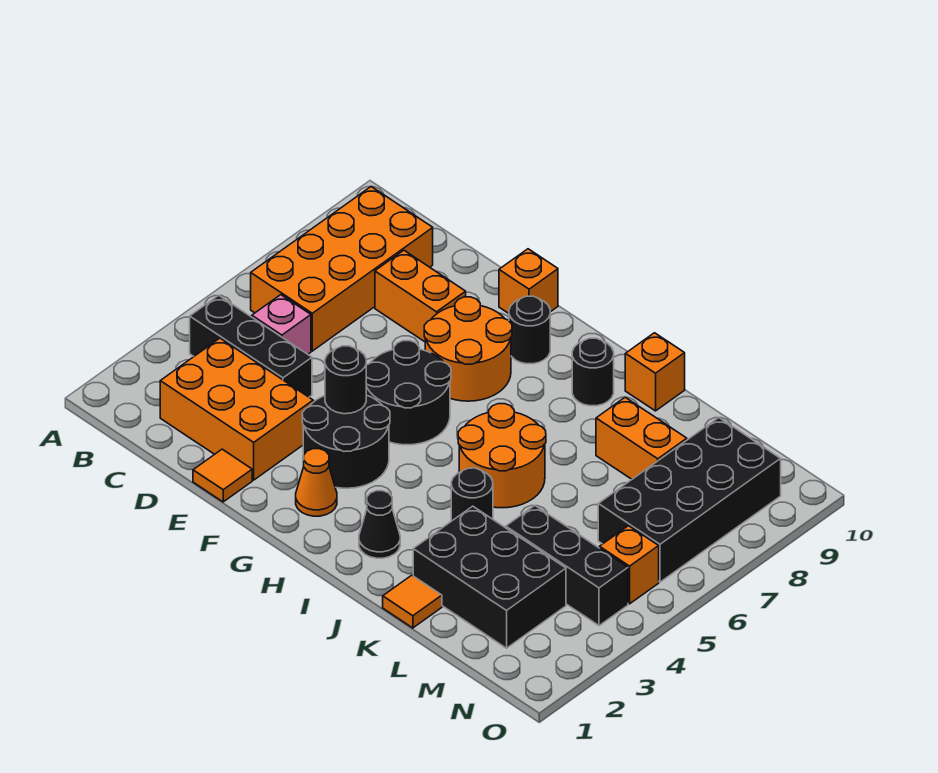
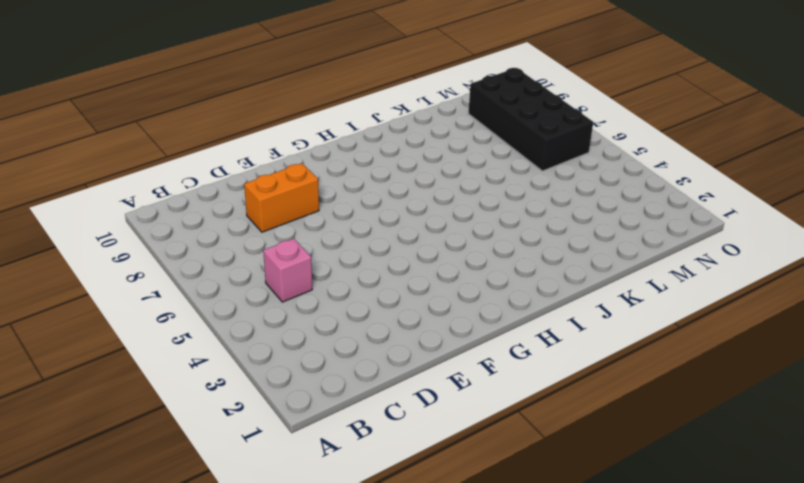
none -> black 1x3 brick [190,295,312,397]
none -> orange 2x4 brick [251,187,433,351]
none -> orange 2x3 brick [160,338,313,480]

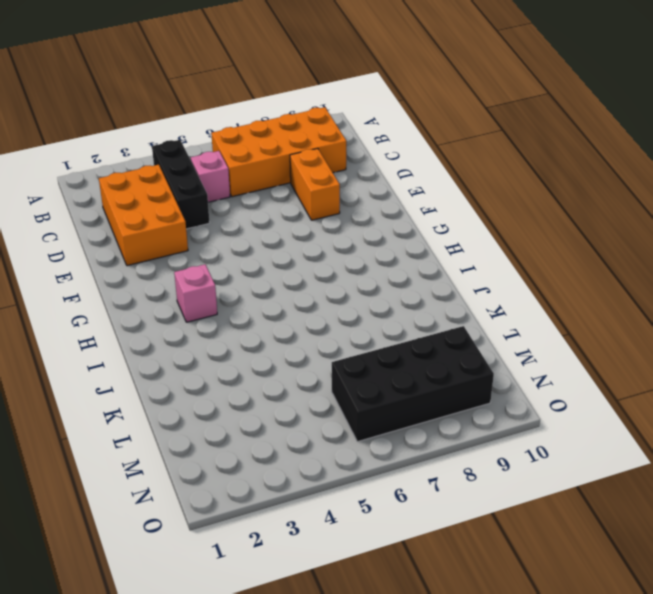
pink 1x1 brick [174,264,217,322] -> none
none -> orange 1x1 tile [193,449,252,502]
none -> black 2x2 round brick [302,395,390,488]
none -> black 2x2 round brick [366,341,451,445]

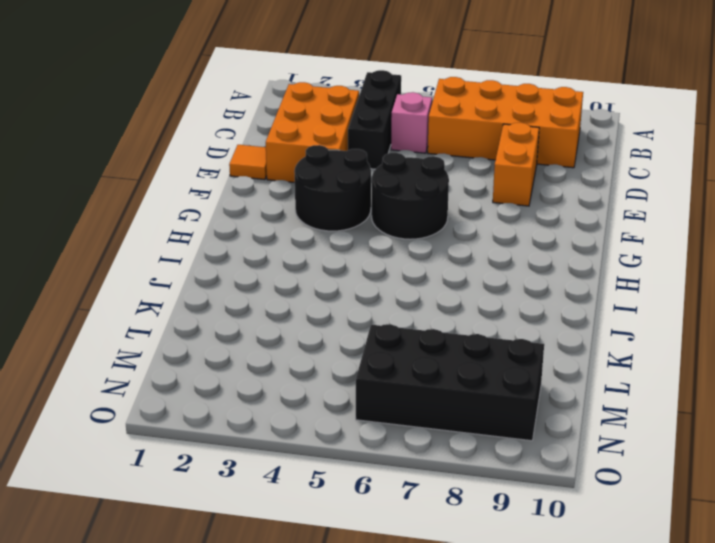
none -> orange 2x2 round brick [424,297,512,401]
none -> orange 1x1 brick [499,249,558,313]
none -> orange 1x1 cone [296,449,337,516]

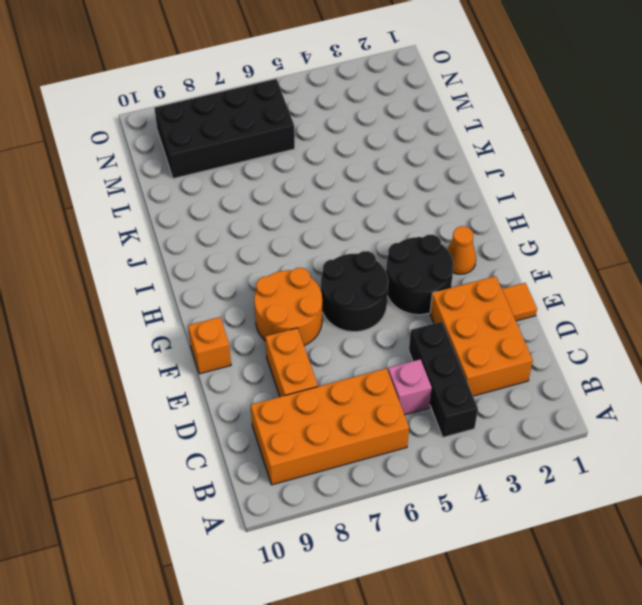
none -> black 1x1 round brick [509,296,550,364]
none -> black 1x1 cone [359,491,400,558]
none -> orange 2x2 round brick [458,404,546,508]

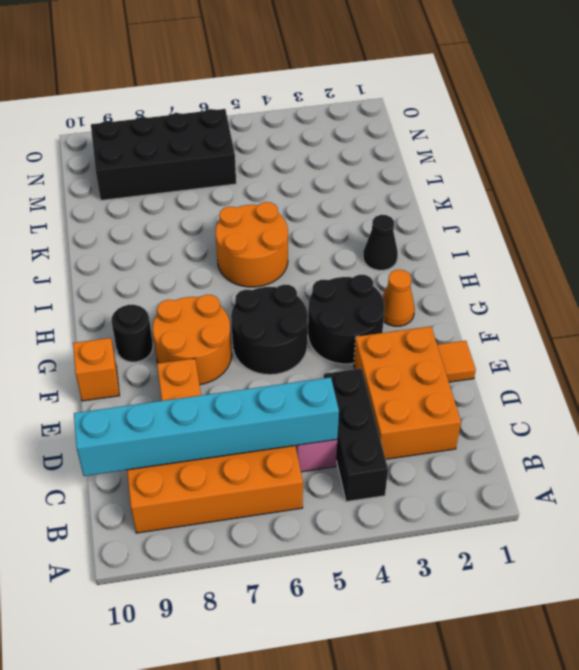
cyan 1x6 brick [74,377,339,476] -> none
none -> black 1x1 round brick [572,338,614,406]
none -> black 1x1 round brick [451,468,493,521]
none -> orange 1x1 brick [625,333,685,411]

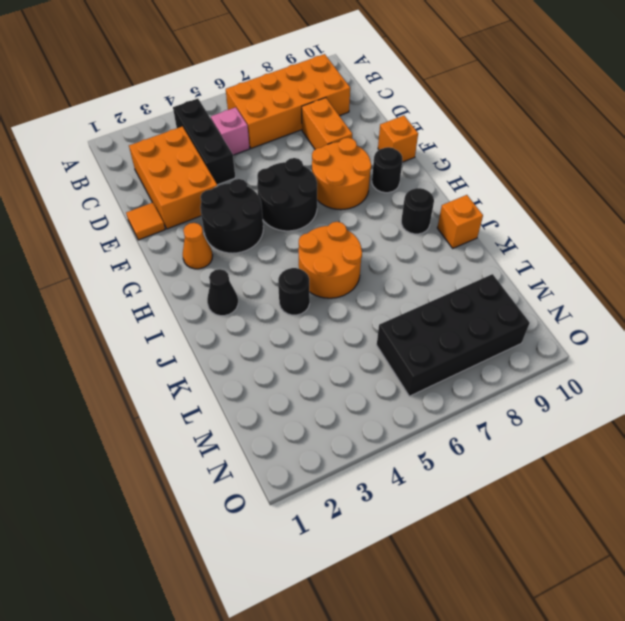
none -> orange 1x1 tile [383,575,442,628]
none -> black 2x3 brick [413,506,566,648]
none -> orange 1x2 brick [596,397,687,479]

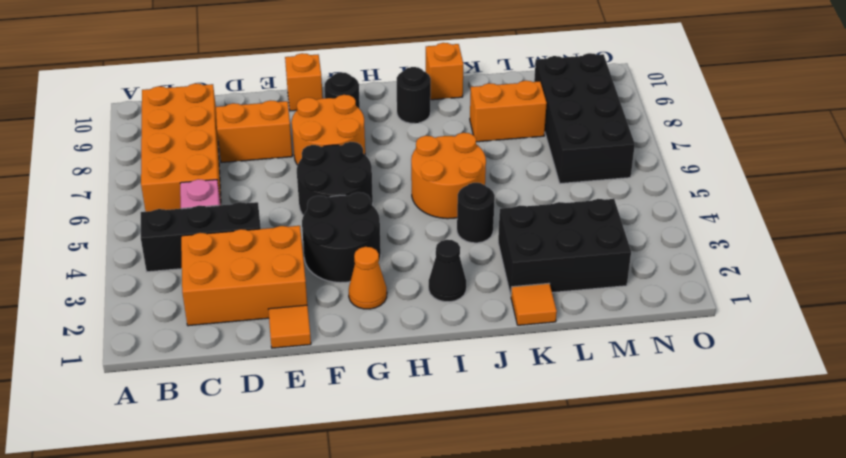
none -> black 1x3 brick [506,506,628,626]
none -> orange 1x1 brick [600,526,659,604]
none -> black 1x1 round brick [325,346,366,414]

